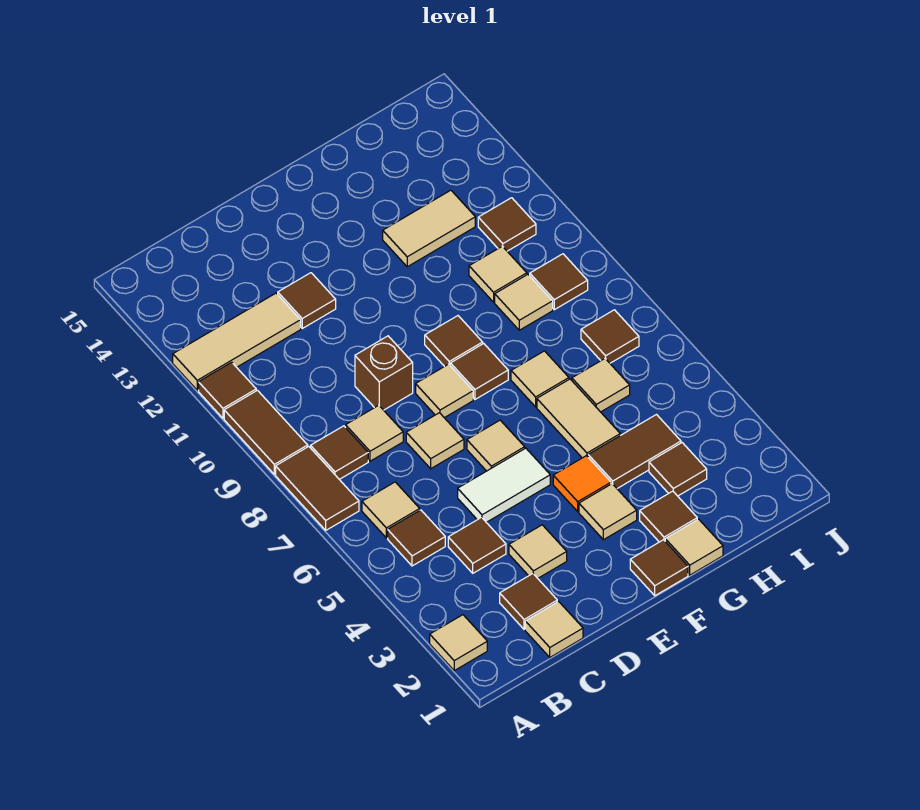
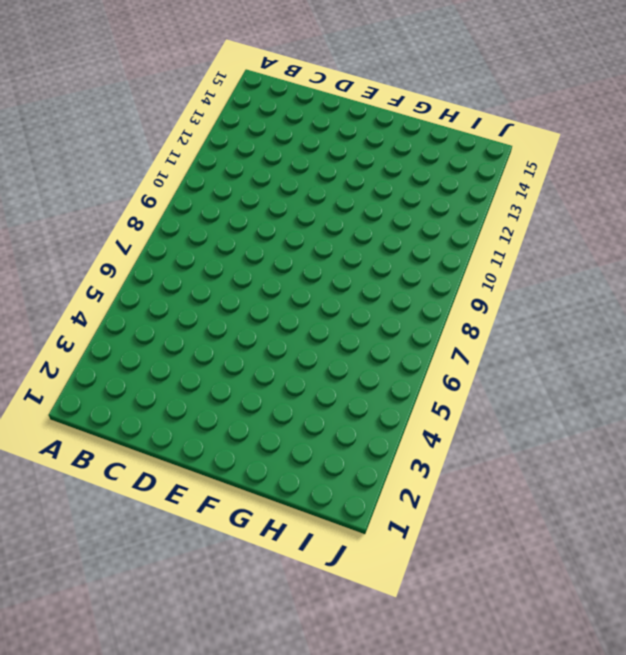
none -> tan 1x1 tile [430,615,487,671]
none -> brown 1x2 tile [276,447,359,530]
none -> brown 1x2 tile [224,390,308,474]
none -> brown 1x1 tile [199,362,256,418]

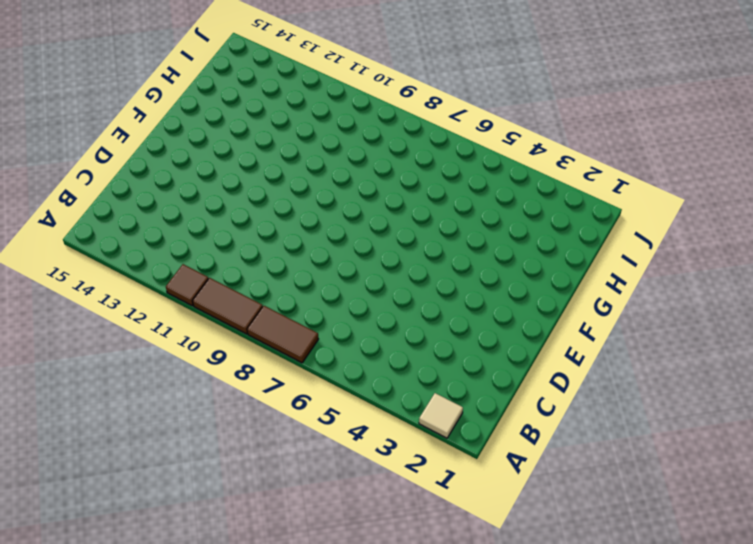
none -> tan 1x3 tile [173,293,301,390]
none -> brown 1x1 tile [388,510,445,566]
none -> tan 1x1 tile [362,482,420,538]
none -> brown 1x1 tile [311,426,368,479]

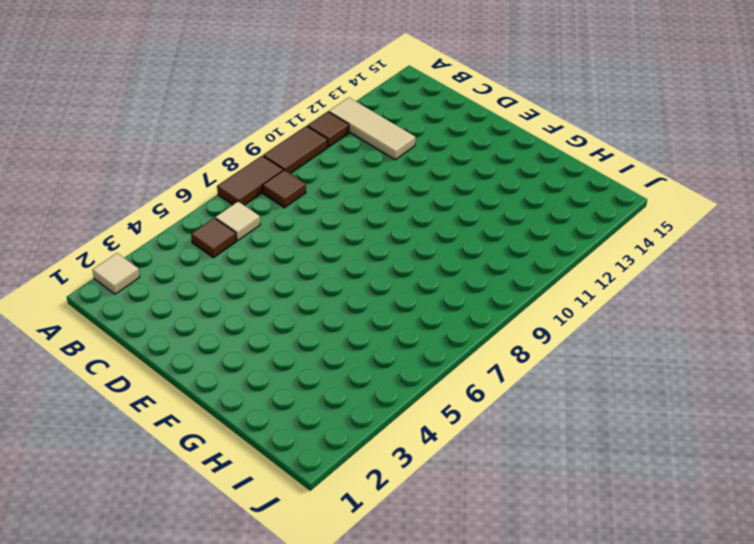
none -> tan 1x1 tile [525,602,583,657]
none -> brown 1x1 tile [500,574,557,629]
none -> brown 1x1 tile [448,518,506,573]
none -> tan 1x1 tile [346,405,403,461]

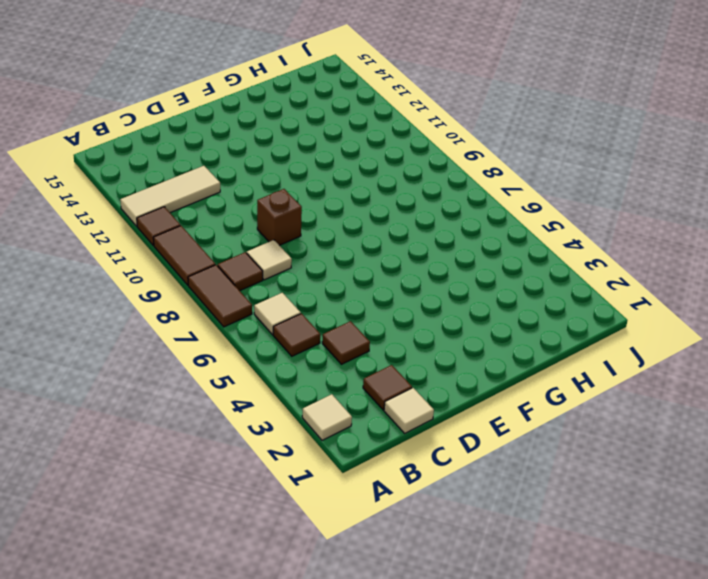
none -> tan 1x1 tile [509,525,567,578]
none -> white 1x2 tile [458,448,550,522]
none -> tan 1x1 tile [406,413,464,469]
none -> brown 1x1 tile [278,273,336,328]

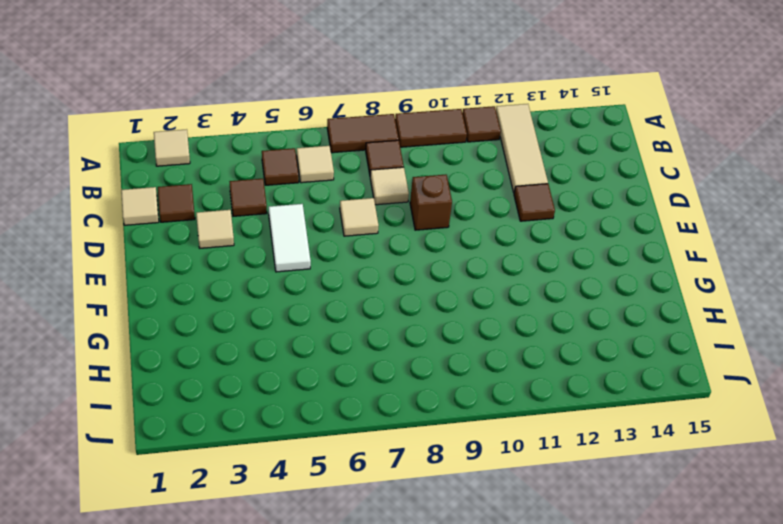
none -> tan 1x1 tile [467,420,525,471]
none -> tan 1x1 tile [416,364,473,418]
none -> brown 1x1 tile [630,540,688,596]
none -> tan 1x1 tile [579,484,637,540]

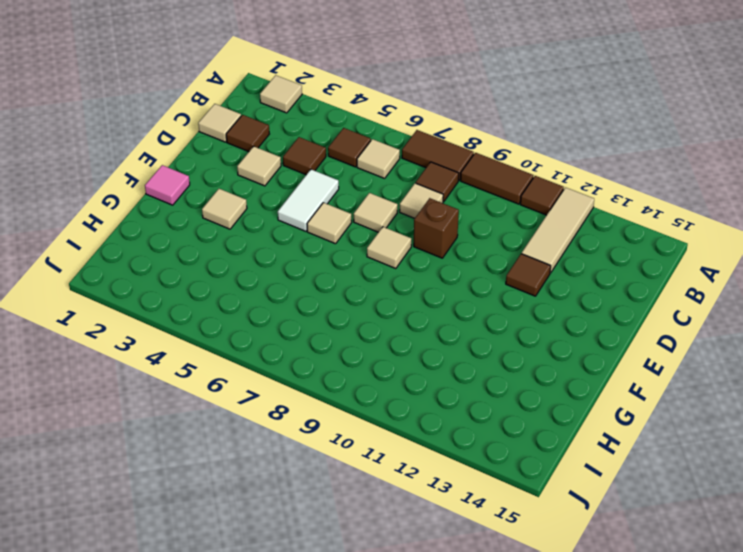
pink 1x1 tile [145,165,190,205] -> brown 1x1 tile [630,540,688,596]
none -> orange 1x1 tile [553,456,611,511]
none -> brown 1x1 tile [450,344,508,399]
none -> brown 1x1 tile [425,316,483,366]
none -> tan 1x1 tile [665,519,723,575]

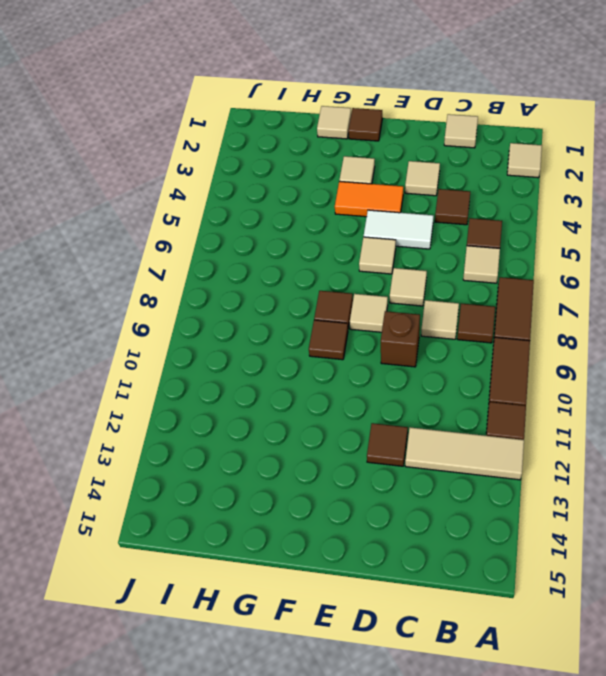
orange 1x2 tile [335,181,403,217] -> orange 1x1 tile [553,456,611,511]
none -> brown 1x1 tile [500,574,557,629]
none -> brown 1x1 tile [640,491,697,542]
none -> brown 1x2 tile [588,415,681,488]
none -> tan 1x2 tile [537,379,620,458]

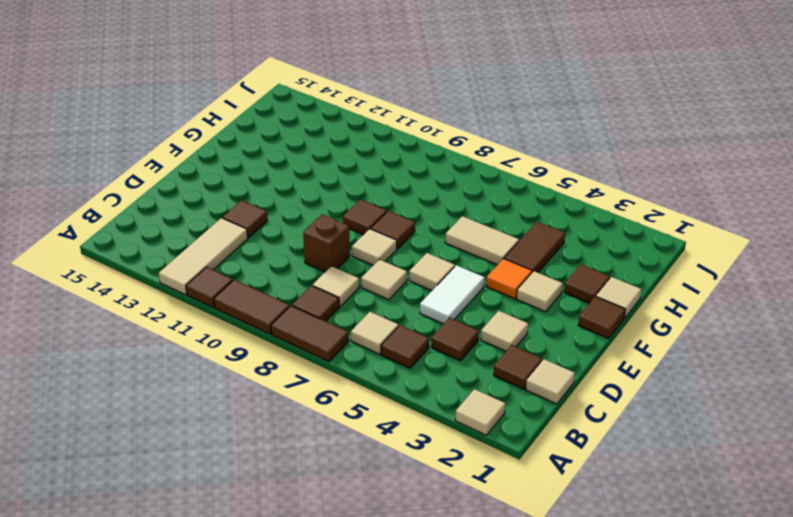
none -> tan 1x1 tile [511,351,569,407]
none -> tan 1x2 tile [383,190,475,267]
none -> brown 1x1 tile [649,443,707,496]
none -> tan 1x1 tile [572,359,630,412]

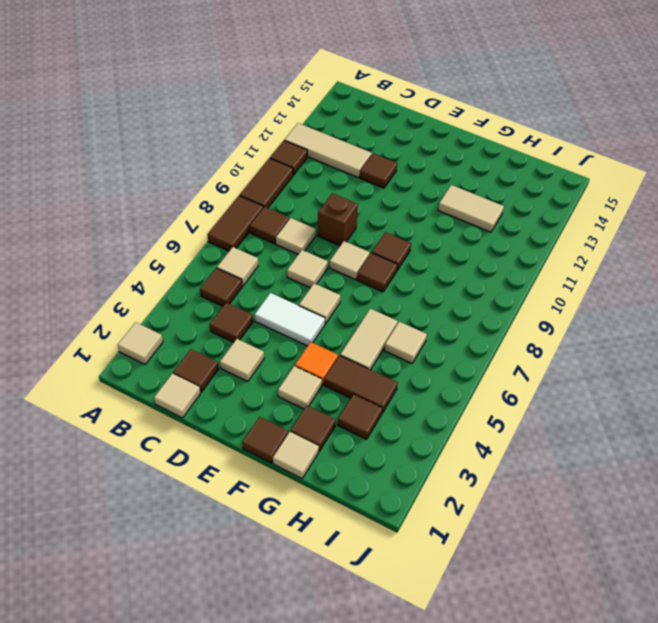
none -> tan 1x1 tile [511,351,569,407]
none -> tan 1x1 tile [495,275,553,330]
none -> tan 1x1 tile [469,246,527,302]
none -> brown 1x1 tile [581,310,639,363]

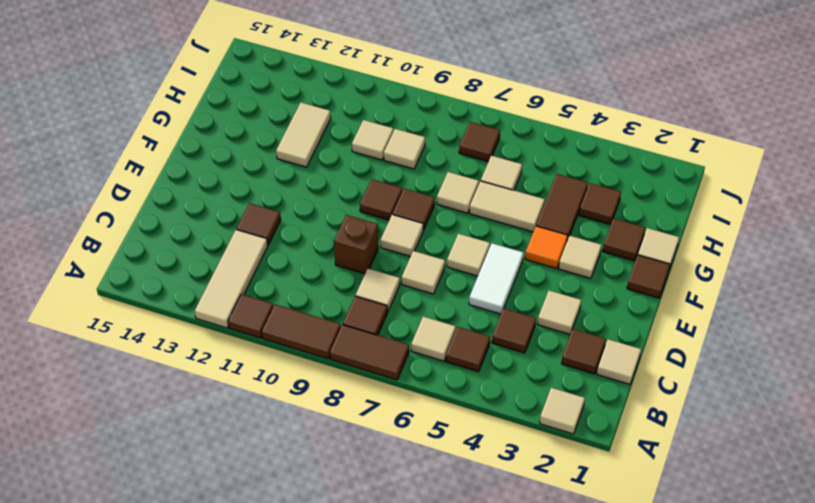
none -> brown 1x1 tile [530,254,588,310]
none -> brown 1x1 tile [478,198,536,251]

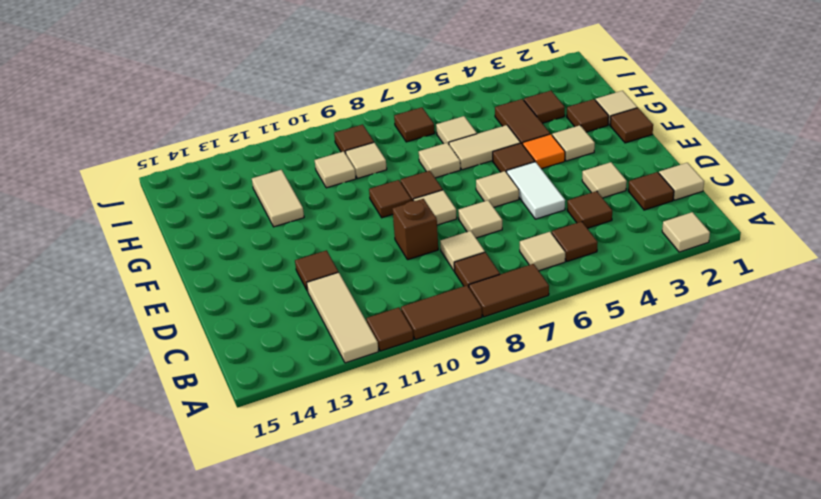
brown 1x1 tile [493,143,535,173] -> brown 1x1 tile moved to [478,198,536,251]

